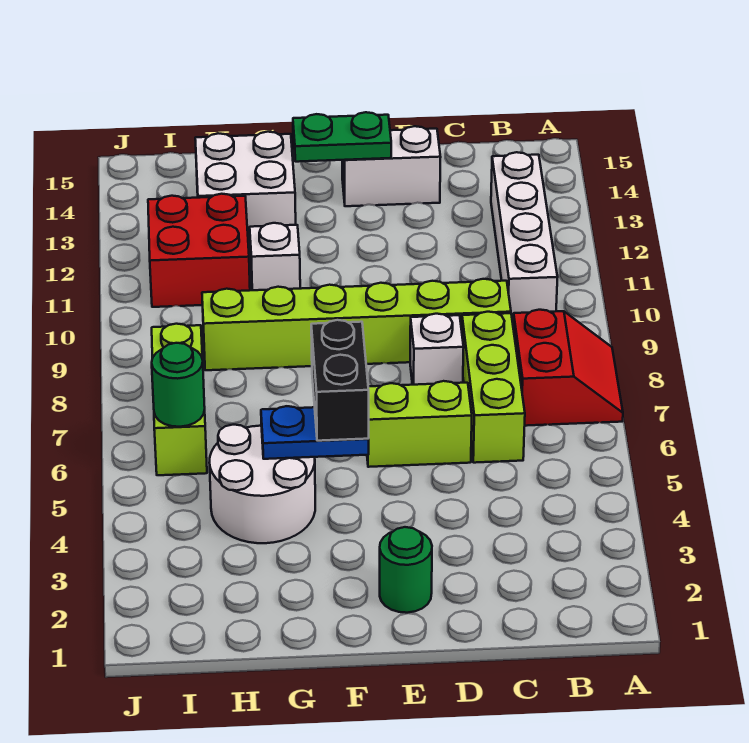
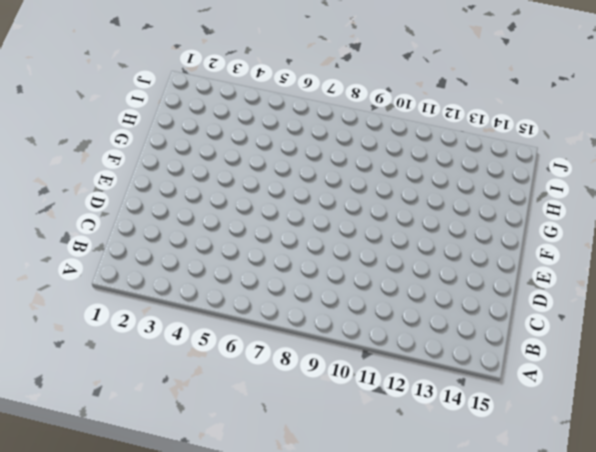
none -> red 2x2 slope [513,310,623,426]
none -> white 1x4 brick [491,152,558,322]
none -> lime 1x3 brick [462,312,525,463]

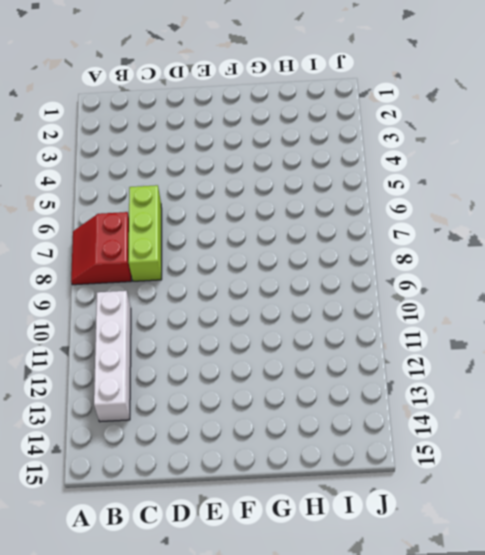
none -> lime 1x6 brick [202,279,511,370]
none -> lime 1x2 brick [367,381,472,467]
none -> white 1x1 brick [410,314,464,385]

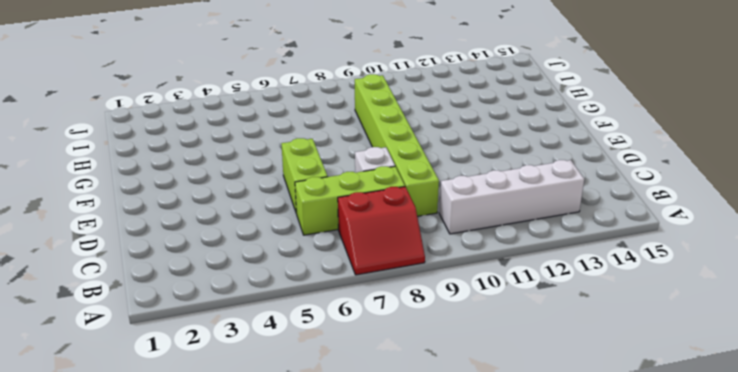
none -> white 1x2 brick [342,126,441,206]
none -> green 1x1 round brick [380,527,432,613]
none -> white 2x2 round brick [209,425,315,543]

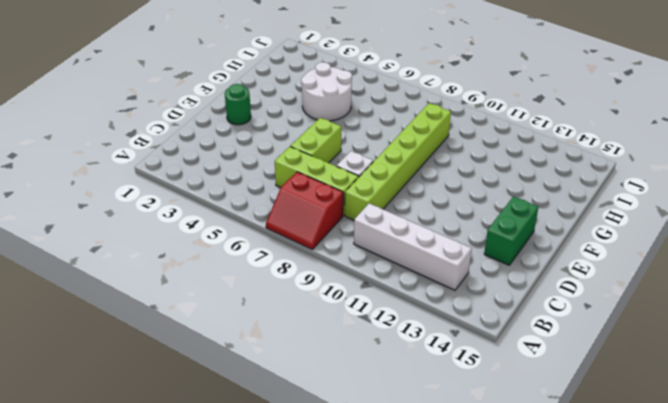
green 1x2 brick [484,196,538,265] -> white 1x2 brick [342,126,441,206]
none -> white 1x1 brick [250,223,300,290]
none -> white 2x2 brick [195,132,296,241]
none -> red 2x2 brick [148,194,250,307]

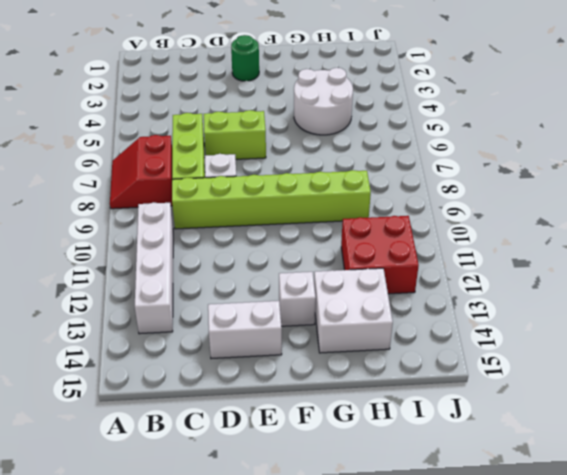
white 1x1 brick [279,272,316,326] -> white 1x1 brick moved to [250,223,300,290]
none -> lime 1x3 brick [152,324,207,475]
none -> green 1x2 plate [293,112,391,162]
none -> blue 1x2 plate [261,406,369,459]

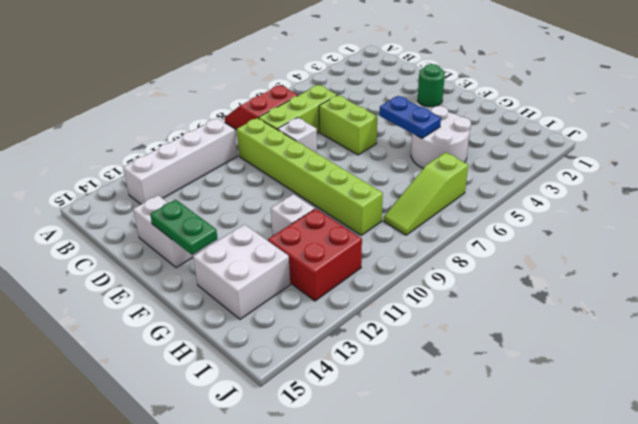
lime 1x3 slope [384,153,468,235] -> lime 1x3 brick [152,324,207,475]
none -> green 1x1 round brick [152,343,205,427]
none -> black 1x2 brick [311,320,369,441]

